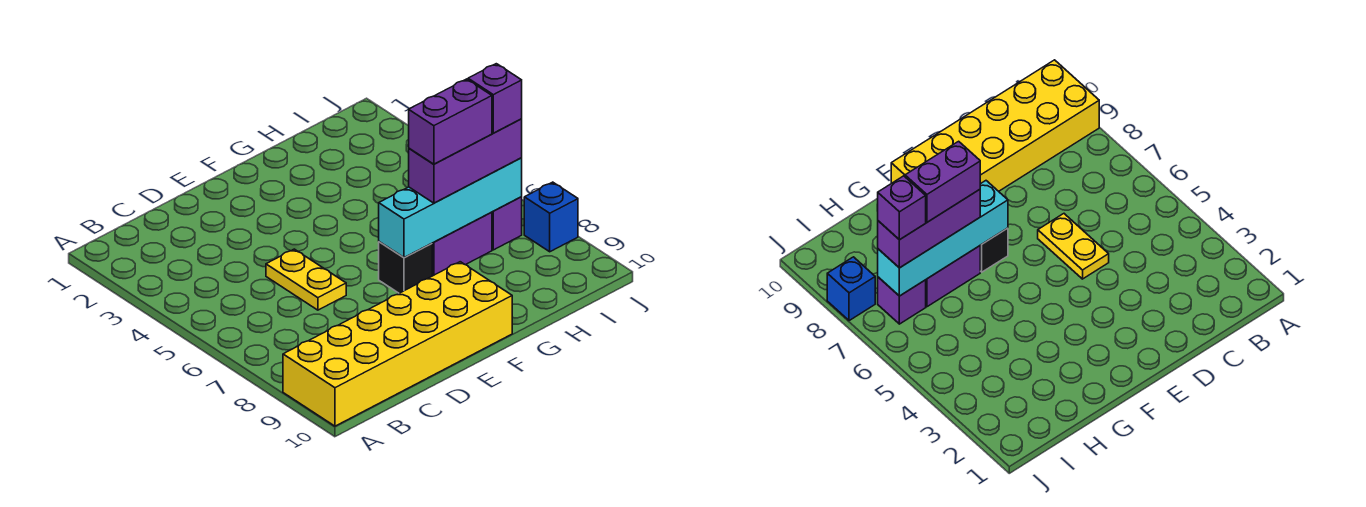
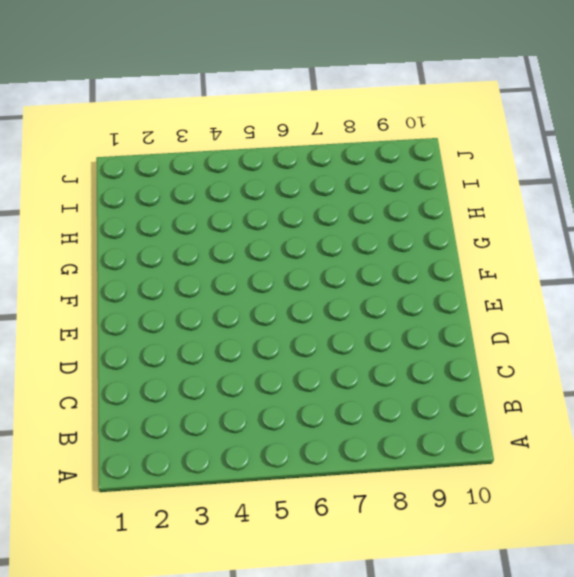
none -> yellow 2x6 brick [283,262,512,426]
none -> yellow 1x2 plate [266,249,346,310]

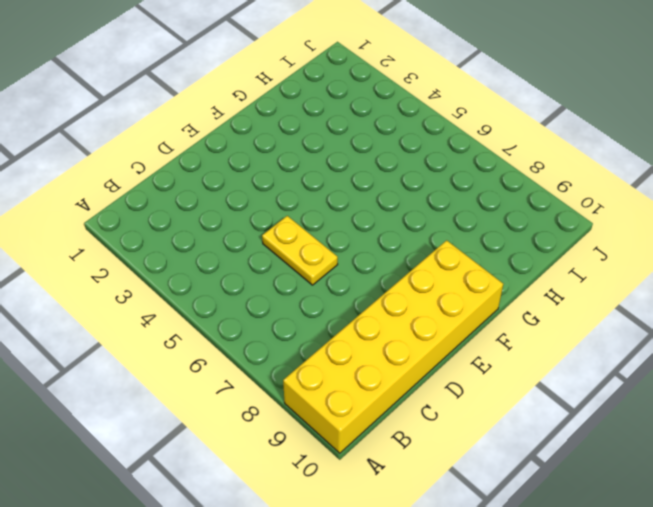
none -> black 1x1 brick [379,242,432,293]
none -> purple 1x2 brick [432,212,492,276]

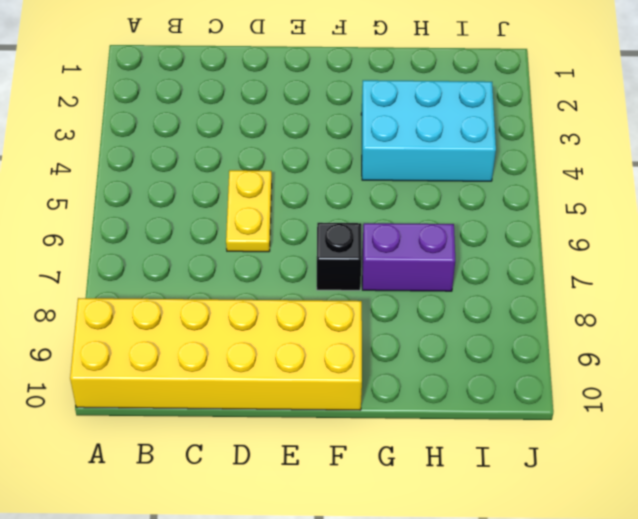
cyan 2x3 brick [361,80,496,181] -> none
none -> purple 1x1 brick [492,197,522,250]
none -> blue 1x1 brick [524,182,578,252]

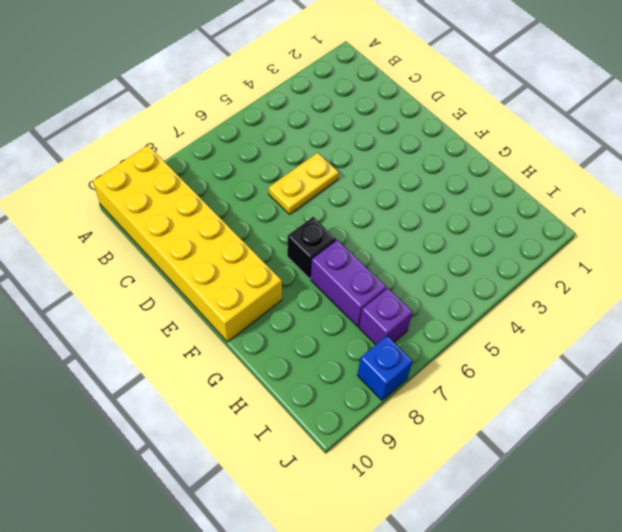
none -> cyan 1x4 brick [379,158,522,258]
none -> purple 1x3 brick [409,119,522,203]

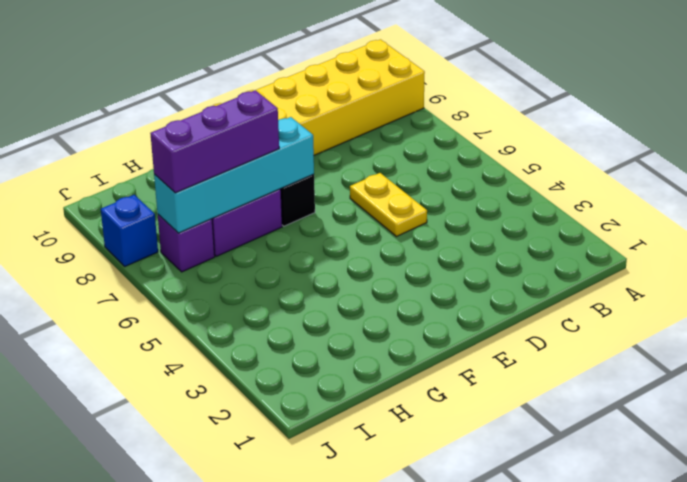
none -> purple 1x2 brick [409,79,492,164]
none -> purple 1x1 brick [468,64,522,133]

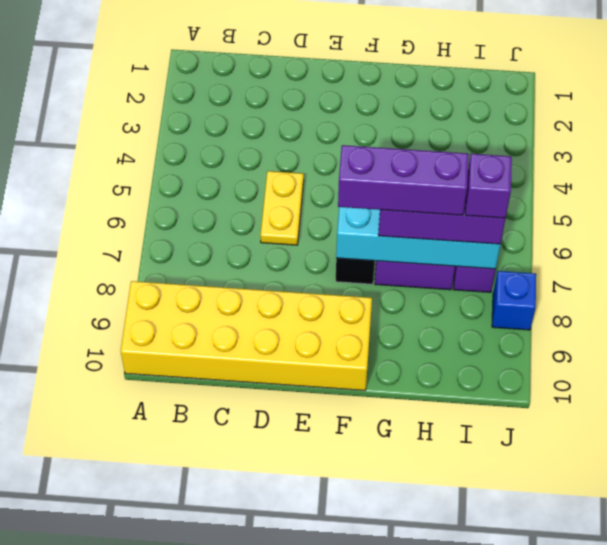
purple 1x3 brick [338,145,469,215] -> purple 1x2 brick [409,79,492,164]

